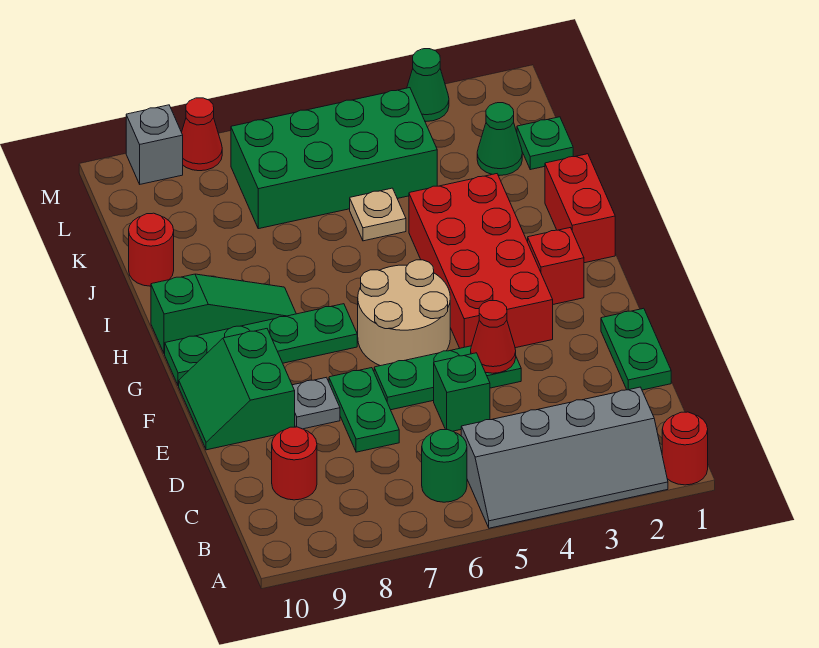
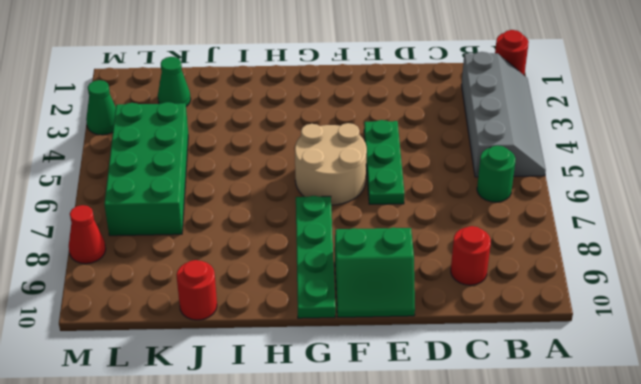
none -> green 1x2 plate [601,308,671,390]
none -> green 1x1 brick [434,353,490,431]
none -> green 1x2 plate [329,368,399,452]

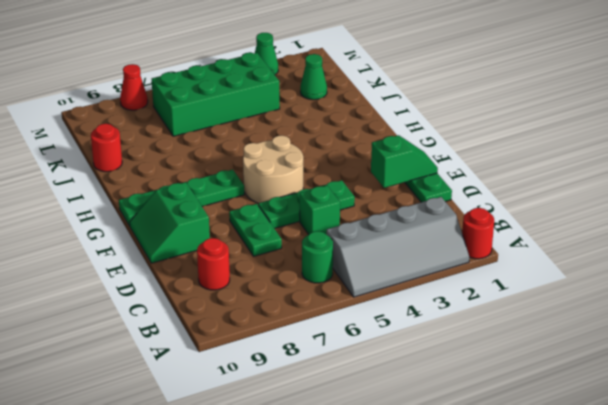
green 1x2 slope [371,135,438,188] -> none
none -> grey 1x1 plate [292,377,340,429]
none -> red 2x4 brick [409,174,553,348]
none -> red 1x1 brick [528,228,584,304]

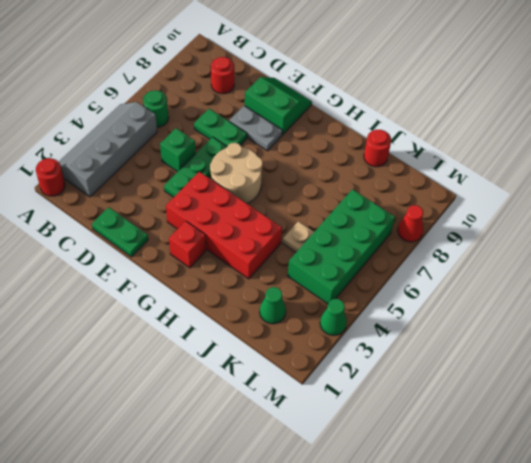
grey 1x2 plate [229,106,282,151] -> grey 1x1 plate [292,377,340,429]
none -> green 1x4 plate [165,304,357,386]
none -> red 1x2 brick [545,154,615,263]
none -> green 1x3 slope [151,274,296,354]

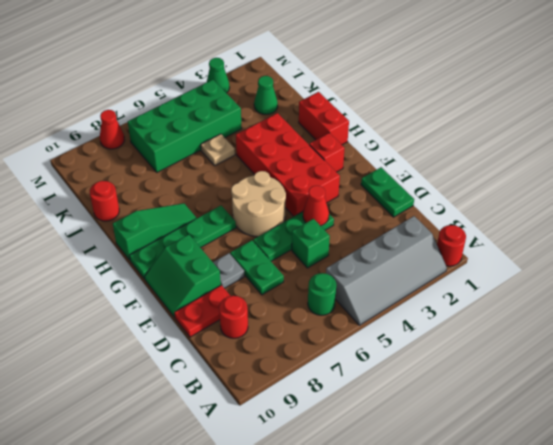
red 1x2 plate [174,285,230,337] -> none
none -> green 1x1 plate [517,117,573,170]
none -> grey 1x1 brick [126,105,183,184]

